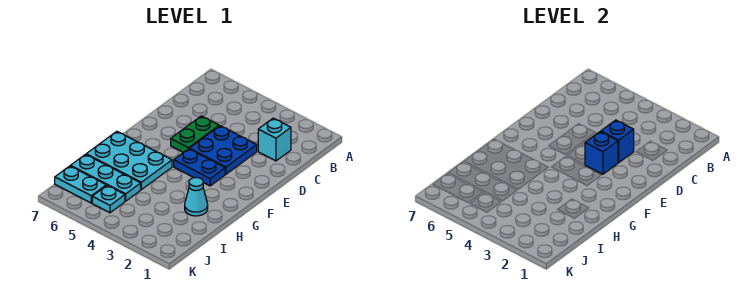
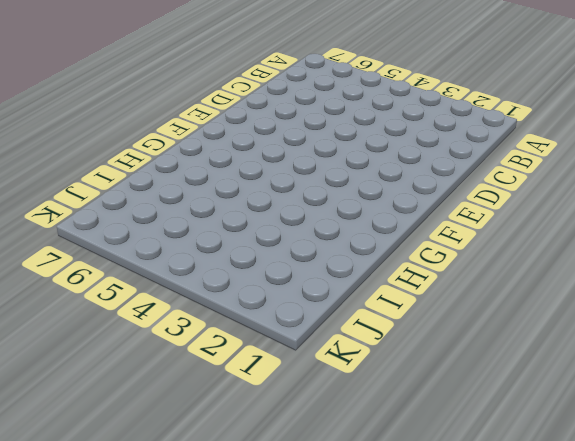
none -> cyan 1x1 brick [258,118,291,161]
none -> blue 2x2 plate [189,126,257,174]

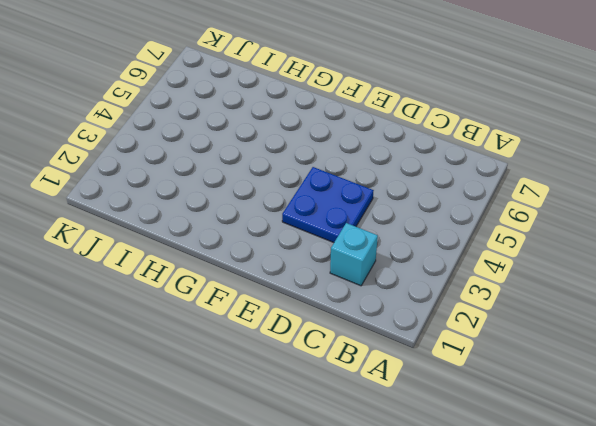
none -> green 1x2 plate [171,116,219,153]
none -> blue 1x2 plate [174,149,225,186]

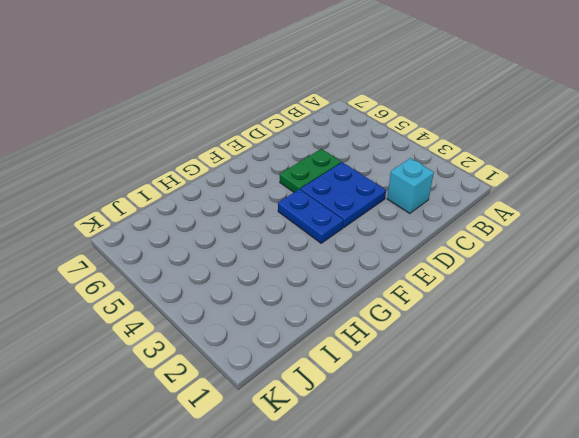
none -> cyan 2x3 plate [86,131,172,190]
none -> cyan 1x1 cone [185,177,208,216]

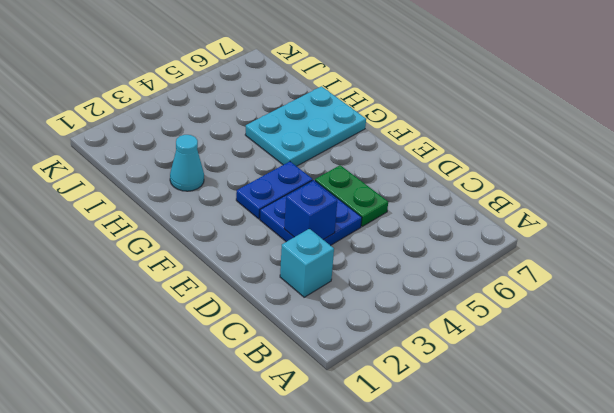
none -> cyan 1x3 plate [71,155,141,201]
none -> cyan 1x1 plate [92,185,125,213]

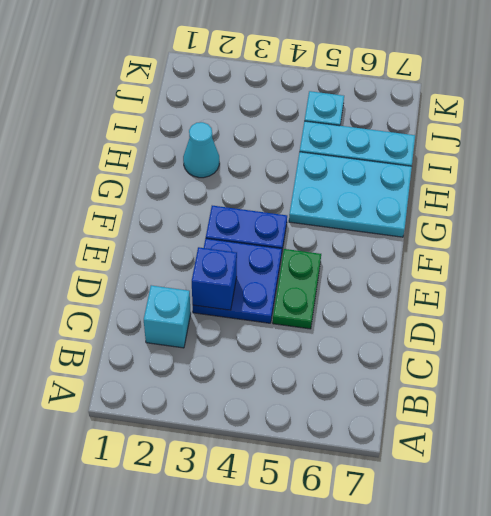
none -> cyan 1x2 plate [55,166,106,203]
none -> blue 1x1 brick [585,132,618,174]

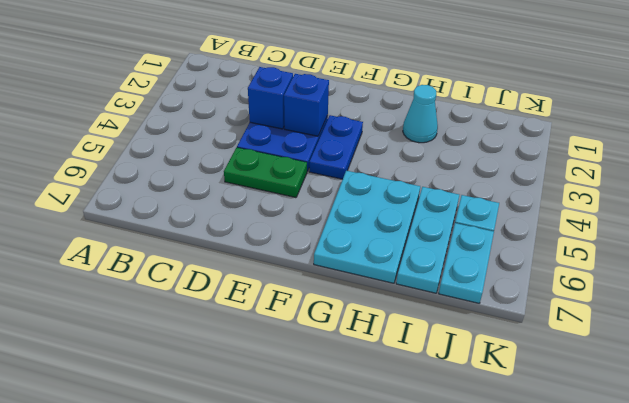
none -> cyan 1x1 brick [258,118,291,161]

